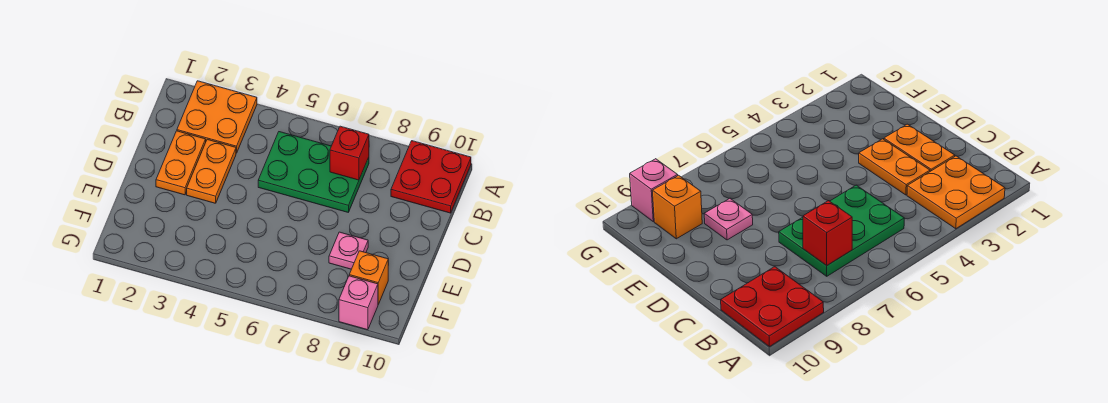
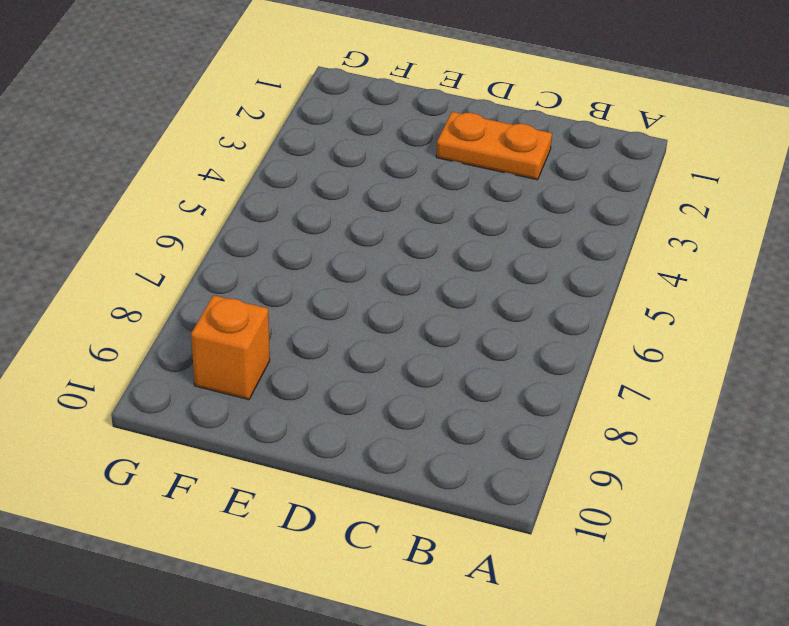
none -> orange 2x2 plate [177,81,257,153]
none -> red 2x2 plate [391,141,471,213]

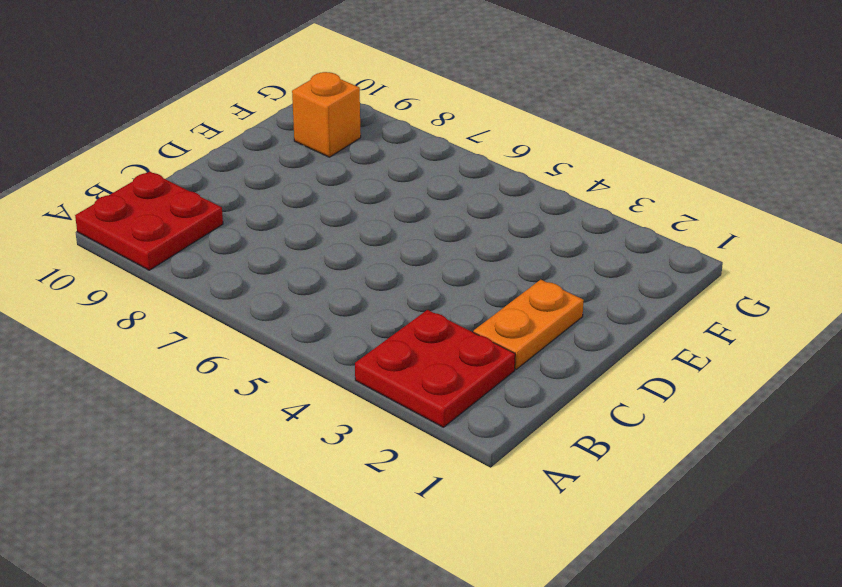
red 2x2 plate [355,310,515,427] -> orange 2x2 plate [177,81,257,153]
none -> green 2x3 plate [258,132,369,212]
none -> orange 1x2 plate [187,139,236,203]

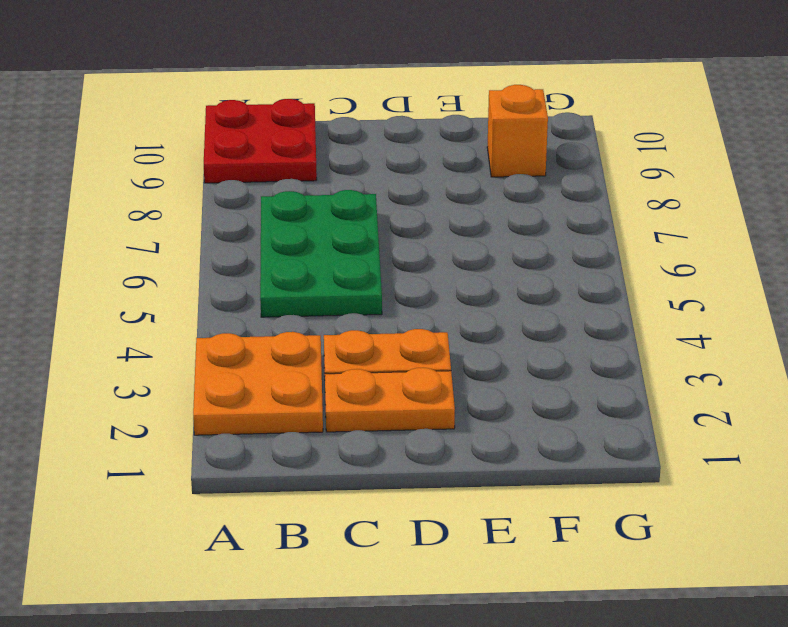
none -> pink 1x1 plate [329,232,368,269]
none -> pink 1x1 brick [339,276,378,330]

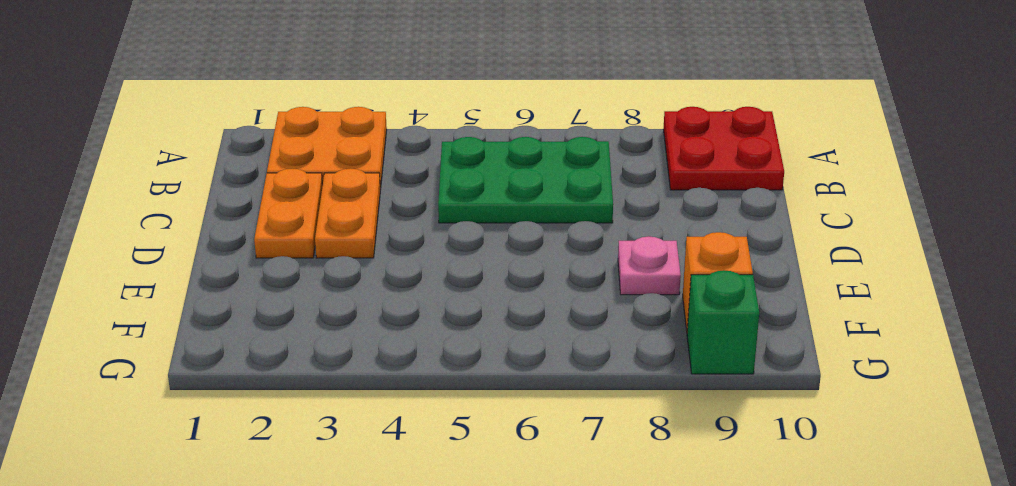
green 1x1 brick [687,270,759,374] -> pink 1x1 brick [339,276,378,330]
none -> red 1x1 brick [330,126,369,180]

